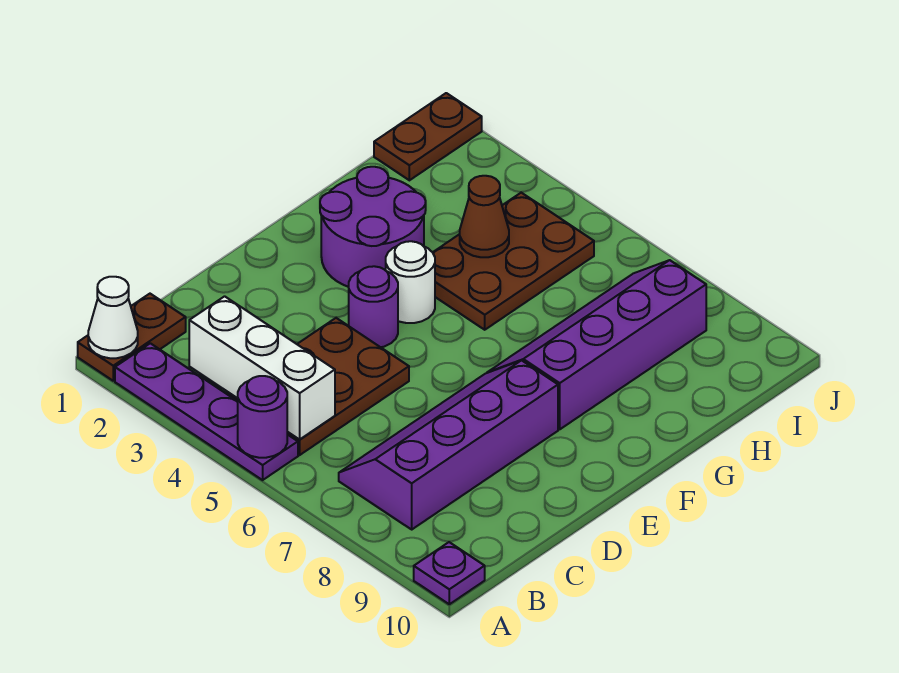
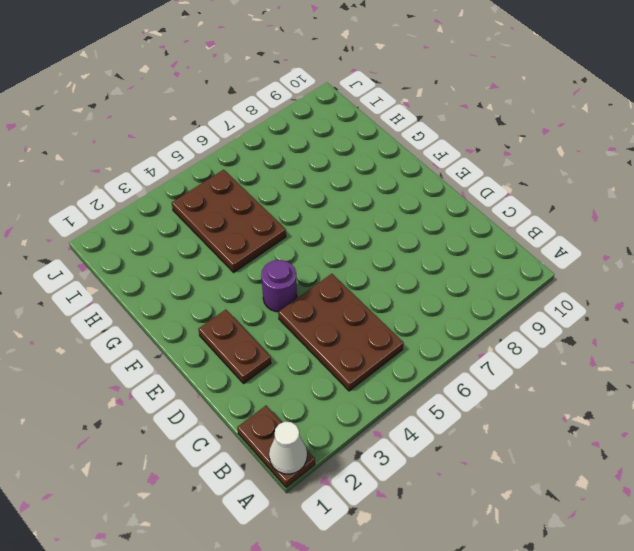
brown 1x2 plate [198,310,271,384] -> brown 1x2 plate moved to [374,93,482,180]
none -> purple 1x4 plate [115,343,298,480]
none -> purple 1x1 plate [414,542,485,604]
none -> purple 2x4 slope [339,360,558,529]

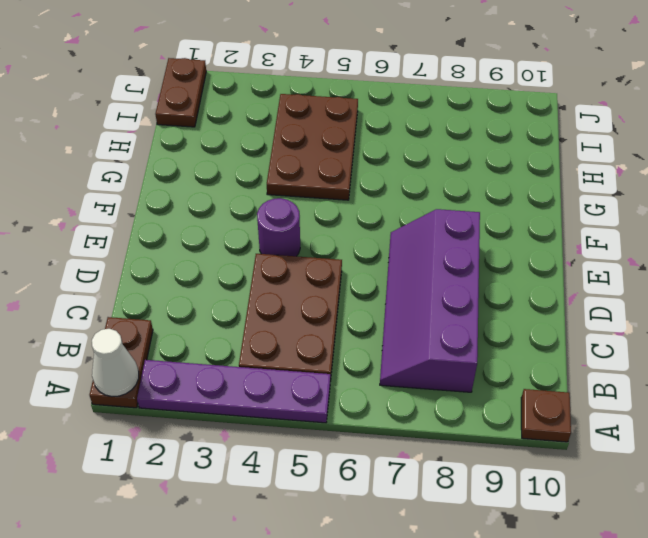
brown 1x1 plate [521,389,571,442] -> purple 1x1 plate [414,542,485,604]
none -> purple 2x2 round brick [320,167,426,287]
none -> white 1x1 round brick [386,241,435,323]
none -> purple 2x4 slope [487,260,706,429]

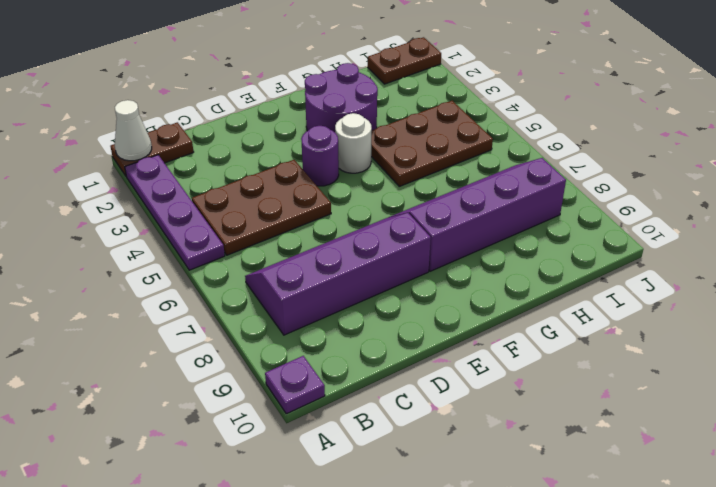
none -> purple 1x1 round brick [238,376,287,458]
none -> white 1x3 brick [189,296,335,439]
none -> brown 1x1 cone [460,176,509,257]

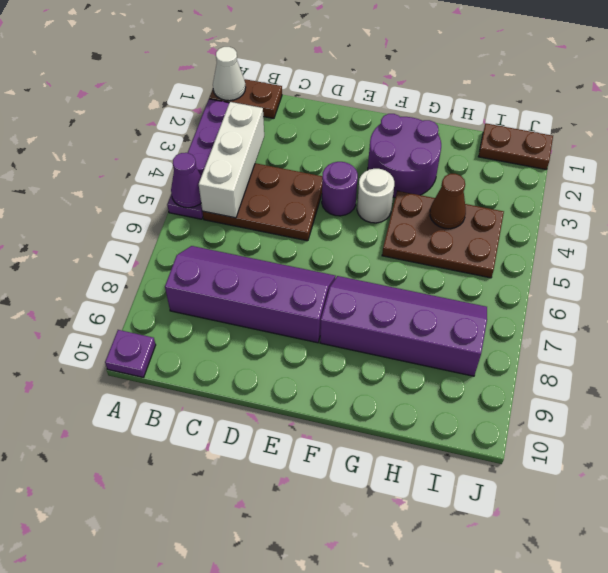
purple 1x1 cone [171,153,201,208] -> purple 1x1 round brick [238,376,287,458]

